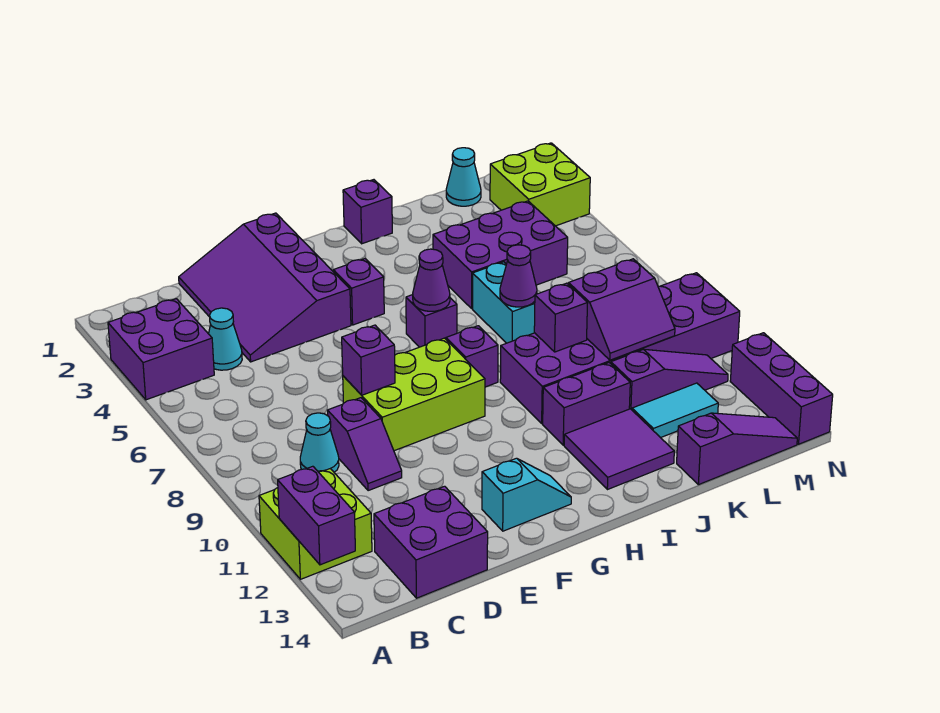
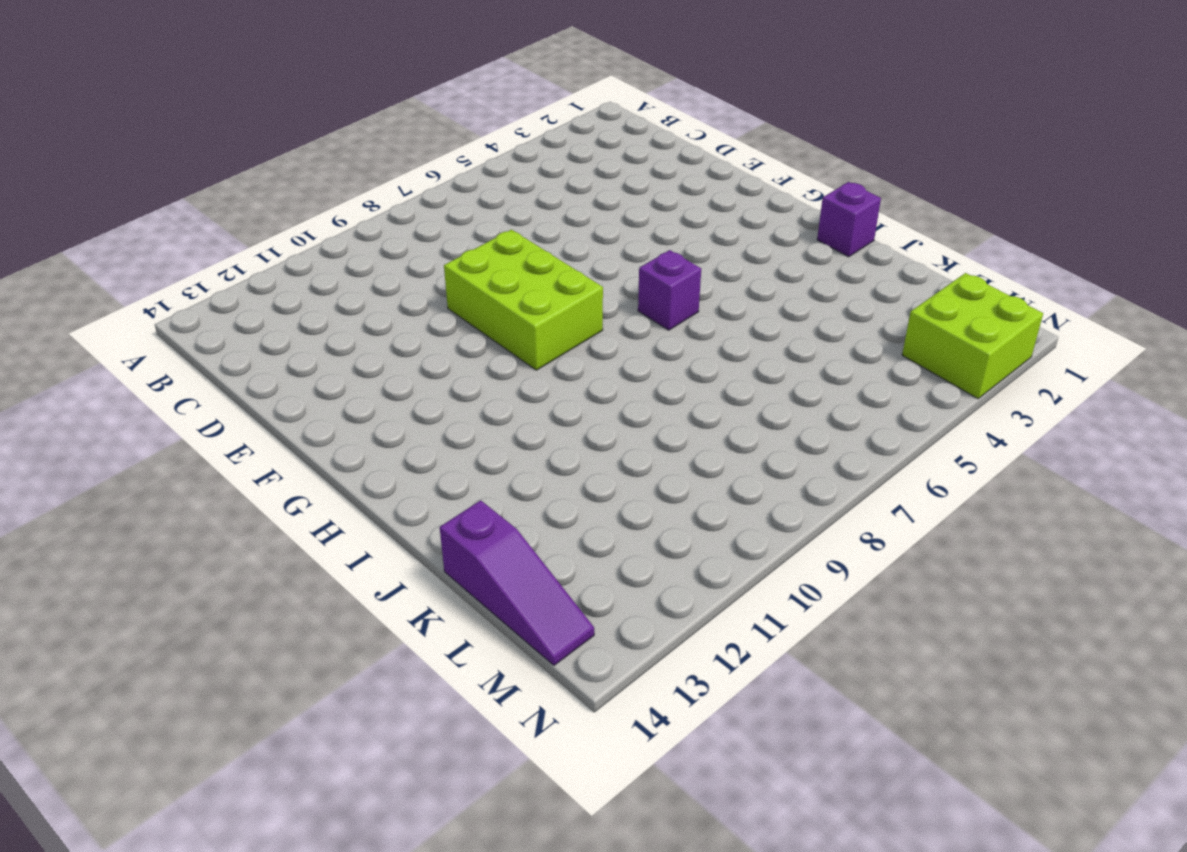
none -> purple 2x2 brick [108,299,214,400]
none -> lime 2x2 brick [259,469,372,579]
none -> cyan 1x1 cone [209,308,242,370]
none -> cyan 1x1 cone [300,413,339,472]

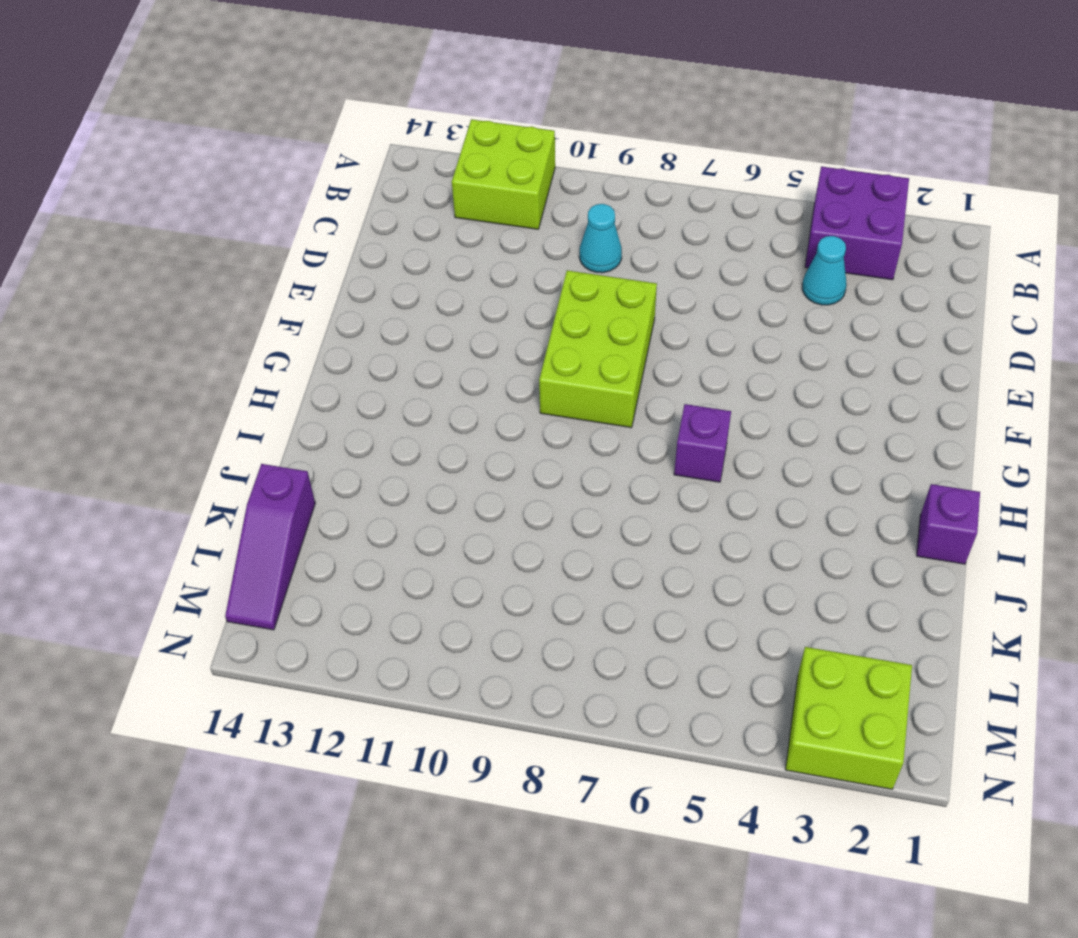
none -> purple 2x2 brick [374,486,488,598]
none -> purple 3x4 slope [179,213,351,362]
none -> purple 1x2 slope [327,398,402,491]
none -> cyan 1x2 slope [482,458,571,531]

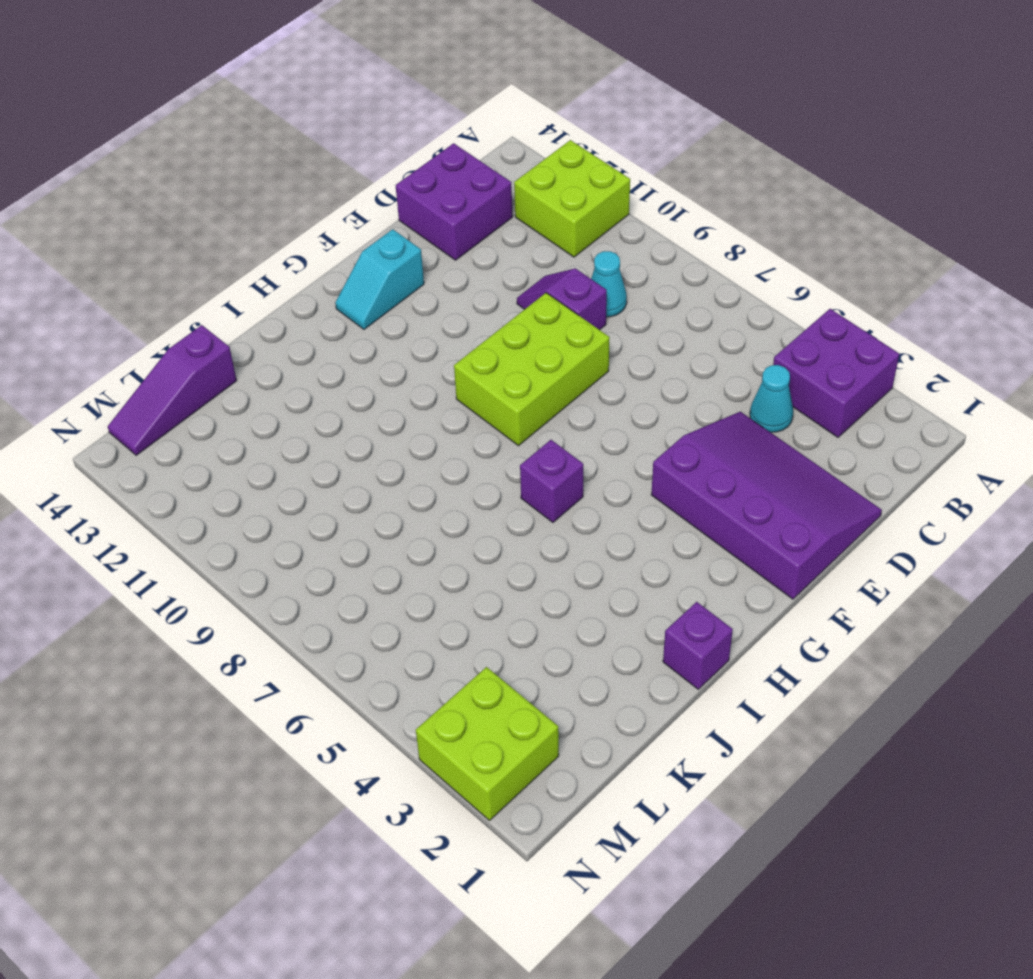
none -> purple 1x1 brick [333,259,384,325]
none -> purple 1x1 brick [446,326,498,387]
none -> purple 2x6 brick [500,273,740,424]
none -> purple 1x2 brick [543,363,630,445]

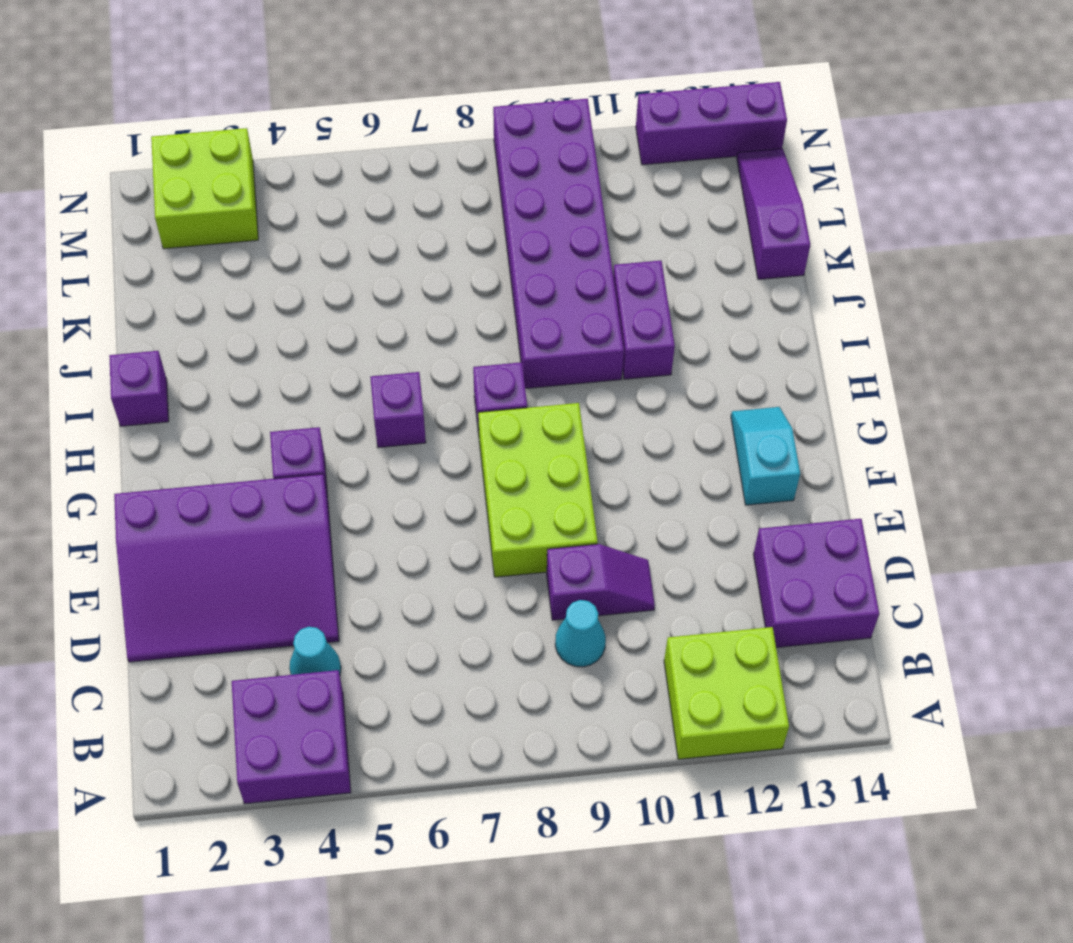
none -> purple 2x2 tile [564,409,674,490]
none -> purple 2x3 brick [433,201,568,308]
none -> cyan 1x2 brick [473,262,535,343]
none -> purple 1x3 slope [611,349,728,410]

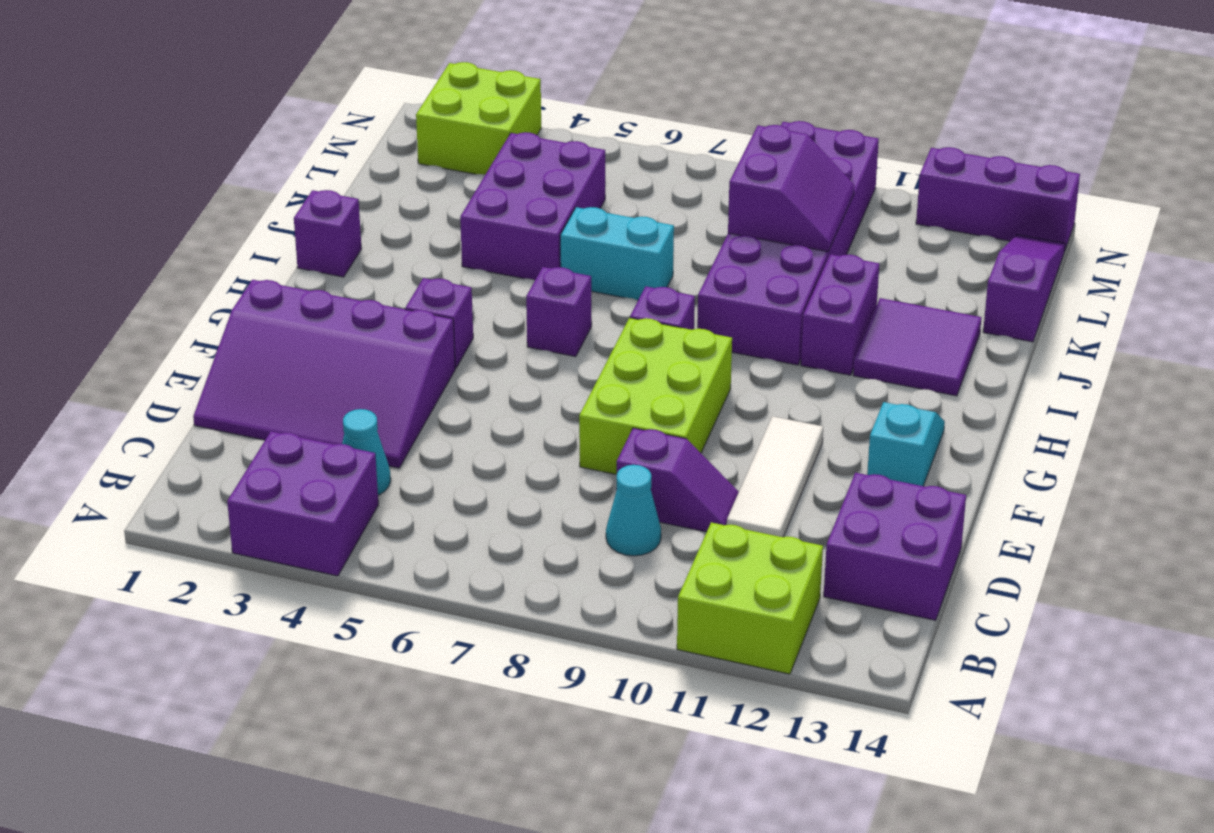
white 1x3 tile [727,416,823,537] -> none
none -> purple 1x3 slope [611,349,728,410]
none -> cyan 1x2 tile [632,383,718,438]
none -> cyan 1x1 cone [446,148,481,206]
none -> purple 1x2 brick [278,466,355,565]

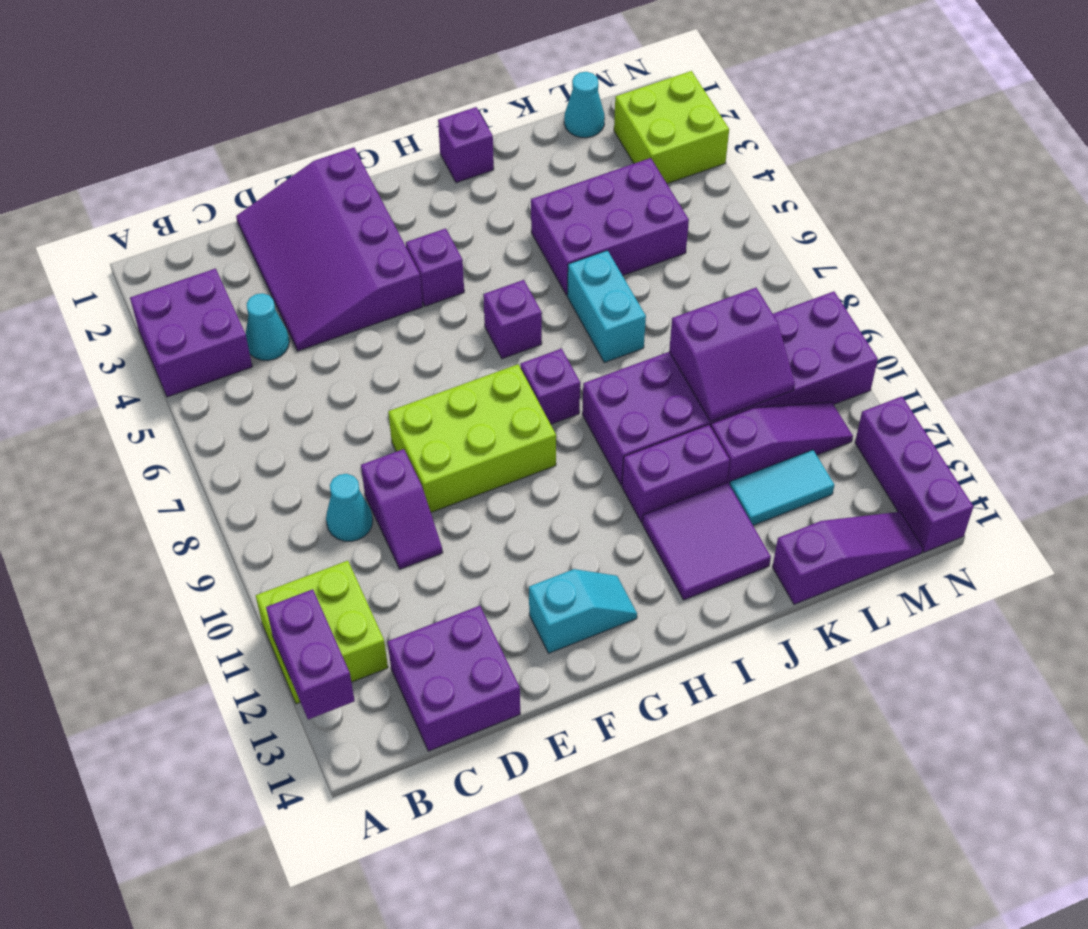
none -> purple 1x1 brick [342,325,395,395]
none -> purple 1x1 cone [413,249,450,311]
none -> purple 1x1 cone [500,245,537,307]
none -> purple 1x1 brick [534,283,588,352]

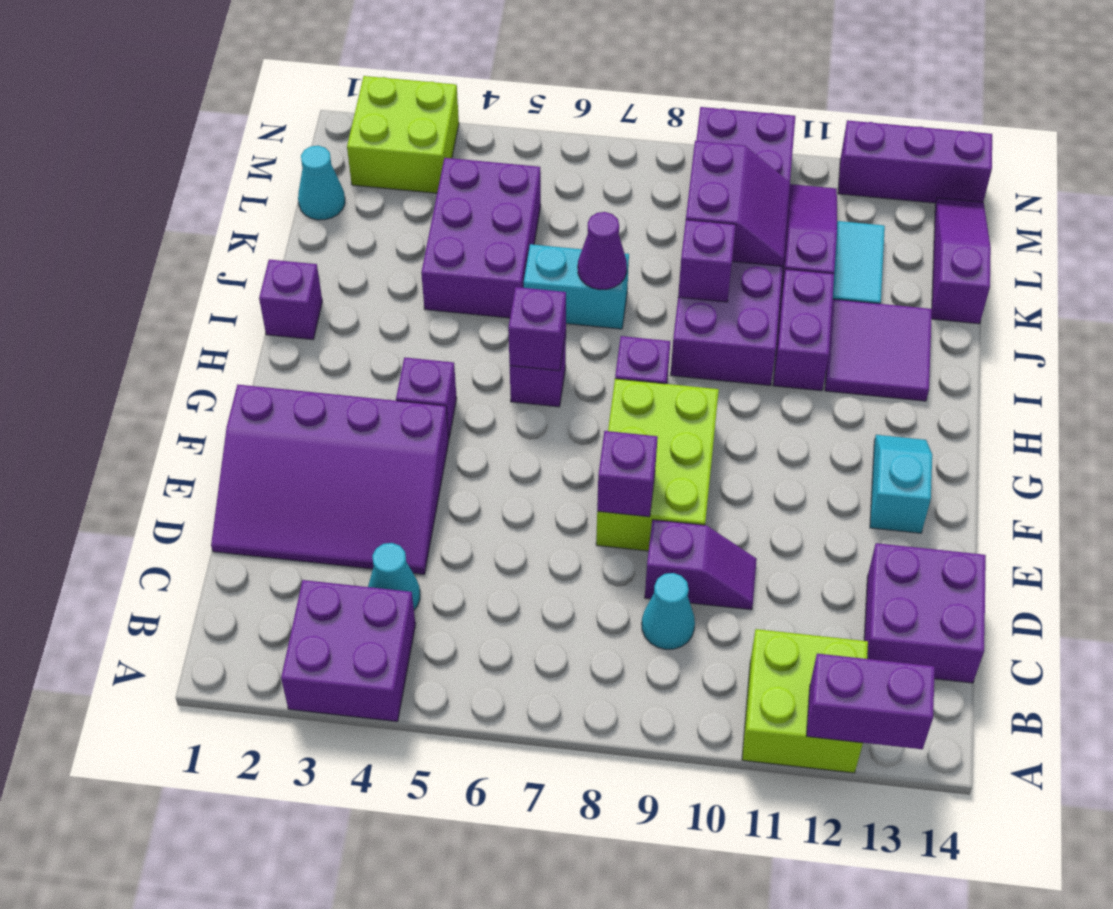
purple 1x1 brick [508,287,566,371] -> purple 1x1 cone [413,249,450,311]

